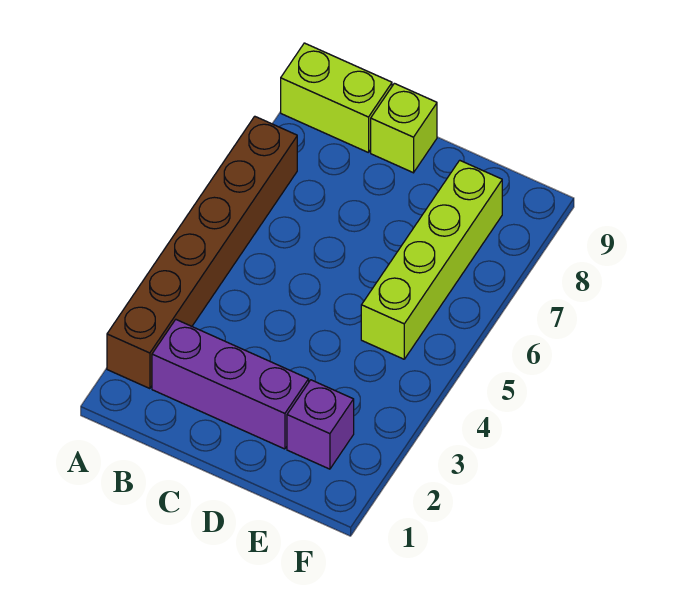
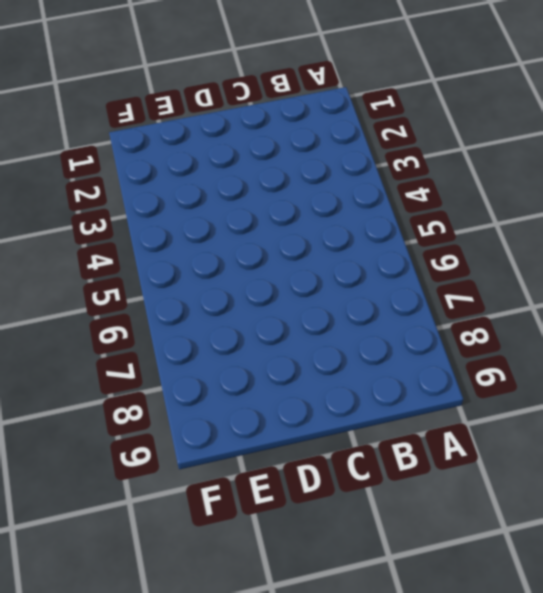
none -> brown 1x6 brick [107,116,297,389]
none -> lime 1x2 brick [281,43,392,153]

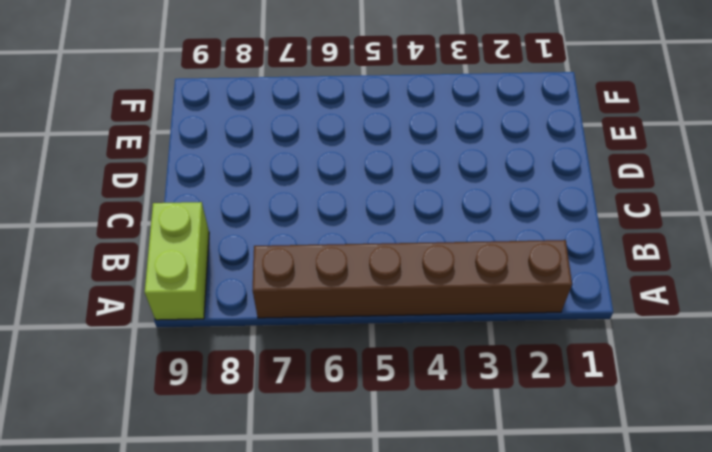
none -> purple 1x3 brick [152,320,309,449]
none -> lime 1x1 brick [371,83,437,173]

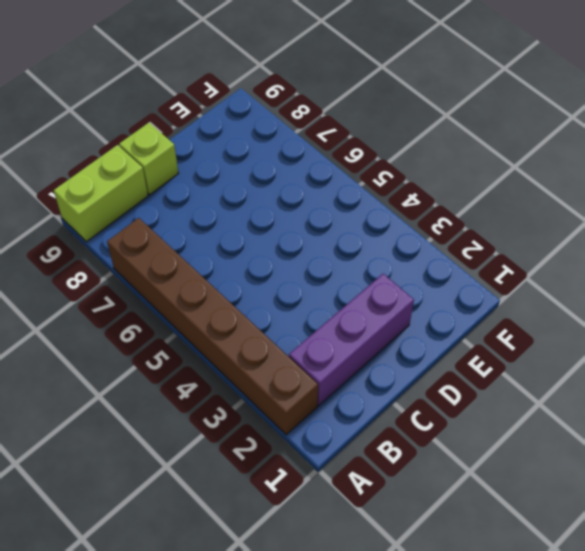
none -> purple 1x1 brick [287,380,354,469]
none -> lime 1x4 brick [361,160,502,359]

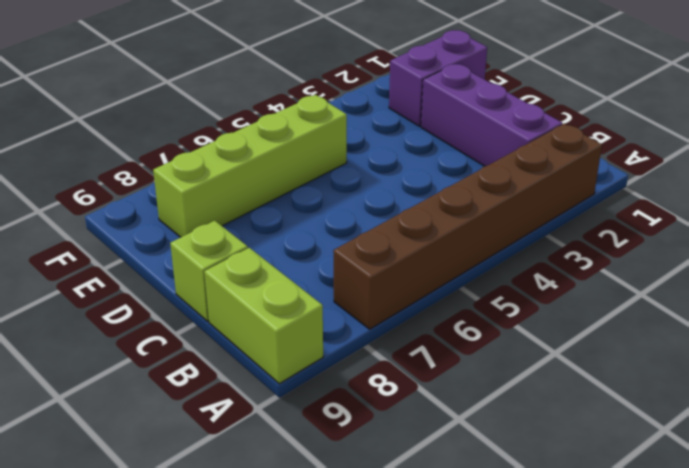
purple 1x2 brick [389,30,487,126] -> purple 1x1 brick [287,380,354,469]

